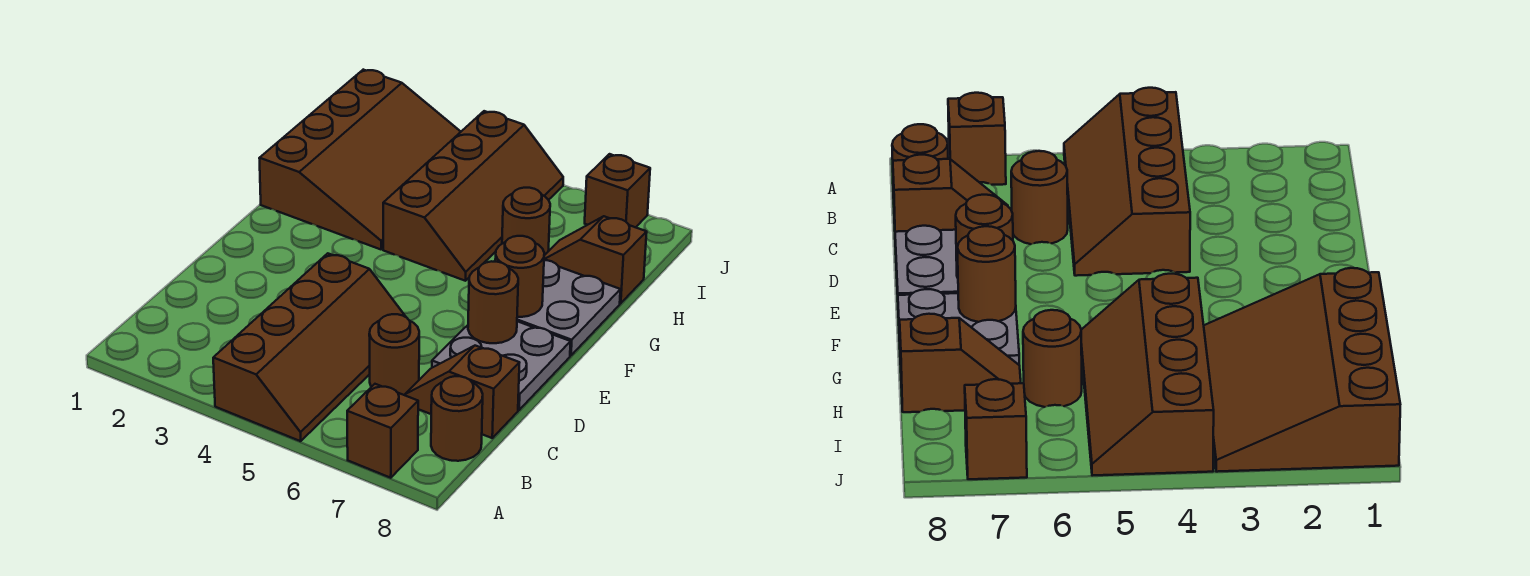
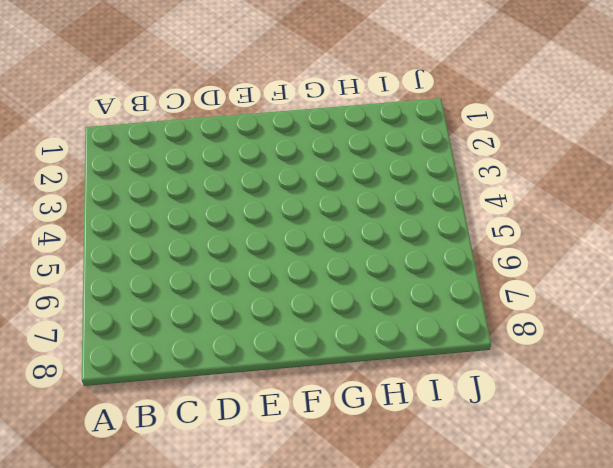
none -> brown 2x4 slope [213,253,406,441]
none -> brown 1x1 brick [347,384,418,478]
none -> brown 1x1 round brick [431,376,483,461]

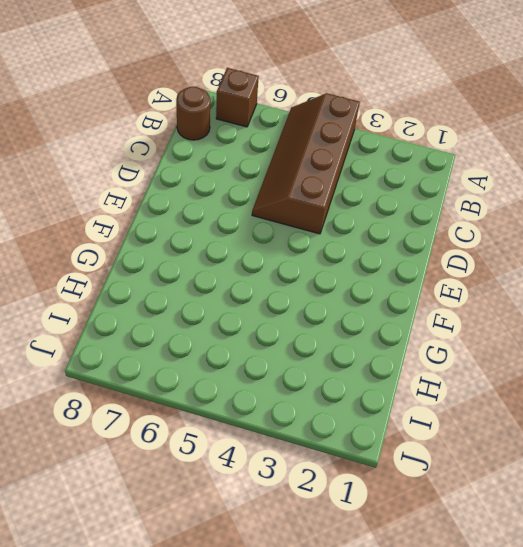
none -> brown 1x1 round brick [369,314,419,395]
none -> brown 1x2 slope [405,346,519,438]
none -> grey 2x2 plate [432,321,571,410]

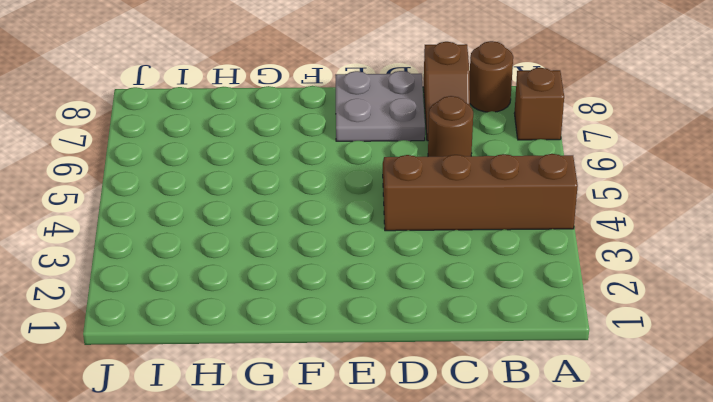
none -> grey 2x2 plate [517,260,620,355]
none -> brown 3x4 slope [259,70,461,249]
none -> brown 2x4 slope [383,111,563,281]

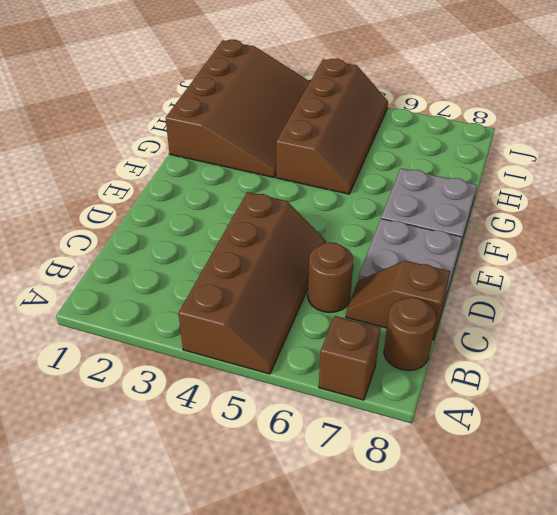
none -> brown 1x1 round brick [502,188,550,255]
none -> brown 1x2 slope [544,216,647,303]
none -> brown 1x1 brick [585,154,650,227]

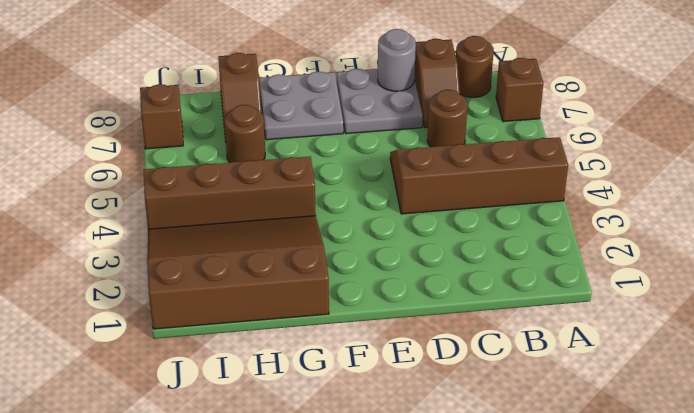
grey 1x1 round brick [378,29,416,91] -> none
none -> brown 1x1 round brick [468,261,518,343]
none -> brown 1x1 round brick [495,236,544,317]

